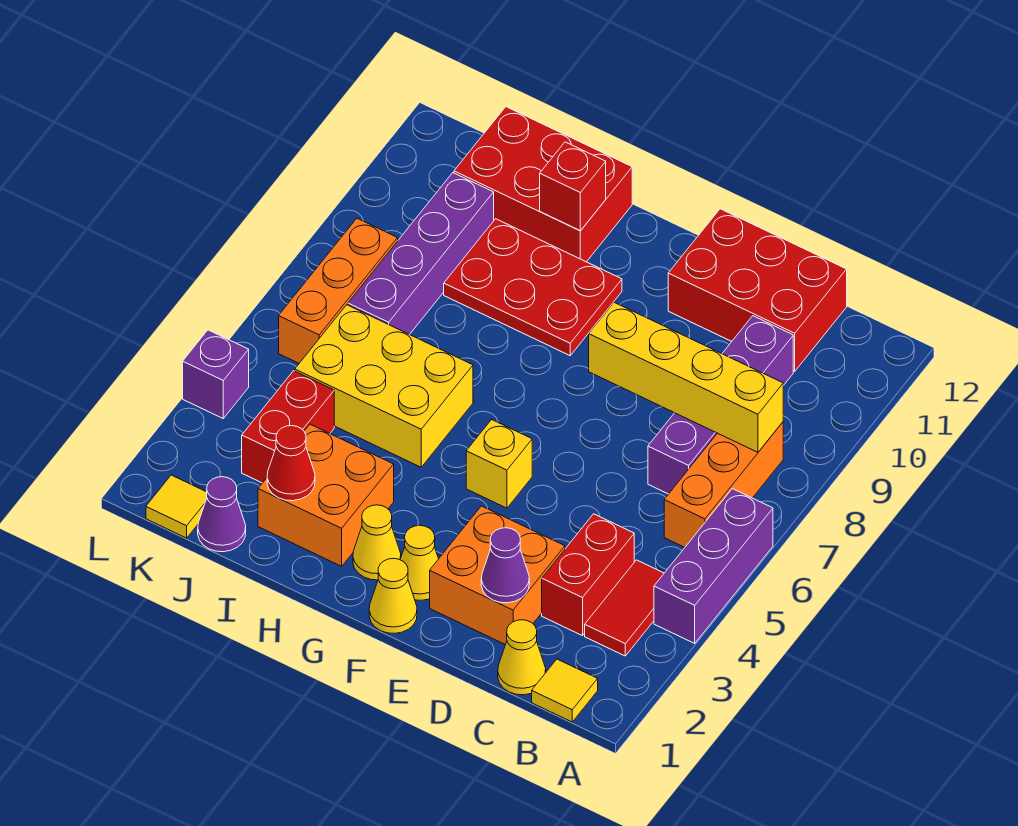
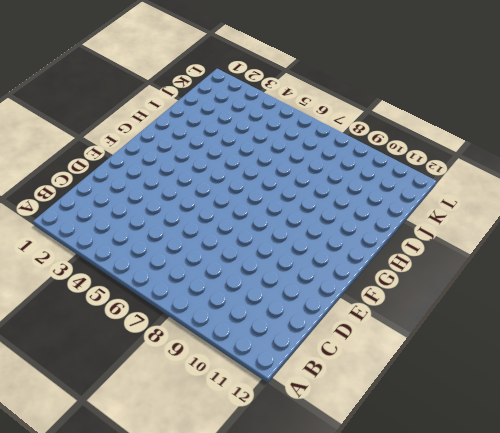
none -> purple 1x3 brick [654,489,773,643]
none -> yellow 1x1 tile [532,659,598,722]
none -> red 1x2 tile [585,560,664,656]

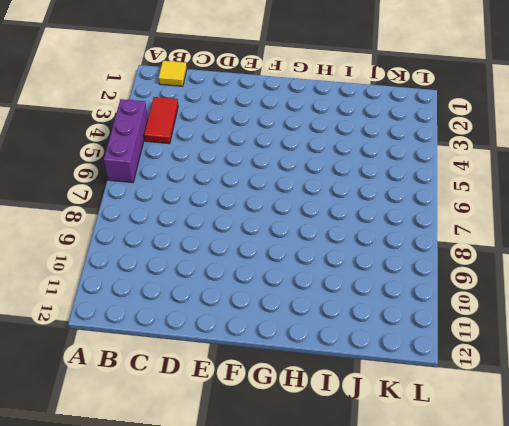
none -> orange 1x3 brick [664,422,783,547]
none -> yellow 1x1 cone [498,620,546,695]
none -> red 1x2 brick [542,514,634,636]

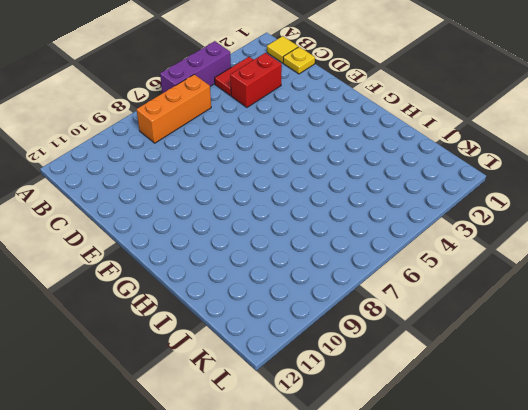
yellow 1x1 plate [283,47,315,74] -> yellow 1x1 cone [498,620,546,695]
none -> purple 1x4 brick [648,316,793,494]
none -> red 2x3 brick [668,209,847,371]
none -> orange 2x2 brick [430,506,565,645]

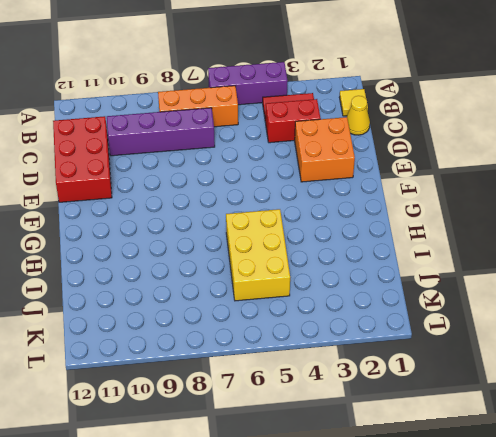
none -> yellow 1x1 cone [369,558,417,633]
none -> yellow 1x1 cone [400,525,439,600]
none -> yellow 1x1 brick [466,420,532,508]

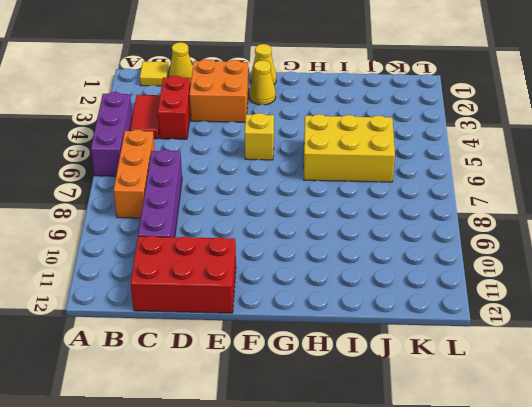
none -> yellow 1x1 cone [353,505,401,580]
none -> red 2x3 plate [444,219,622,356]
none -> orange 2x2 brick [258,424,394,566]

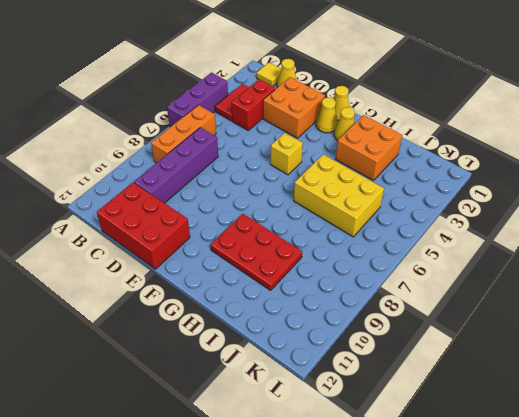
none -> red 2x3 brick [454,107,632,262]
none -> purple 1x1 cone [198,477,246,552]
none -> red 1x2 brick [242,371,334,483]

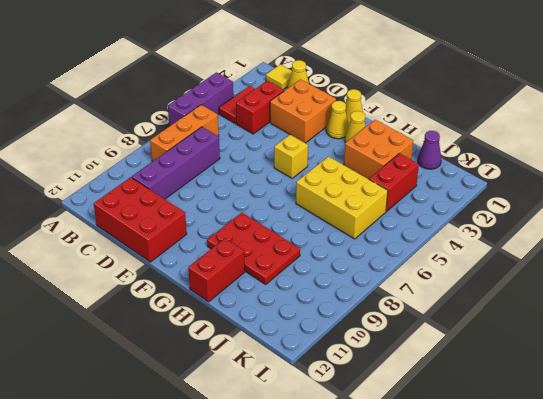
red 1x2 brick [188,238,245,302] -> red 2x3 brick [454,107,632,262]
none -> purple 1x4 brick [348,173,494,335]
none -> yellow 1x1 tile [146,475,207,538]
none -> orange 1x3 brick [279,218,398,363]

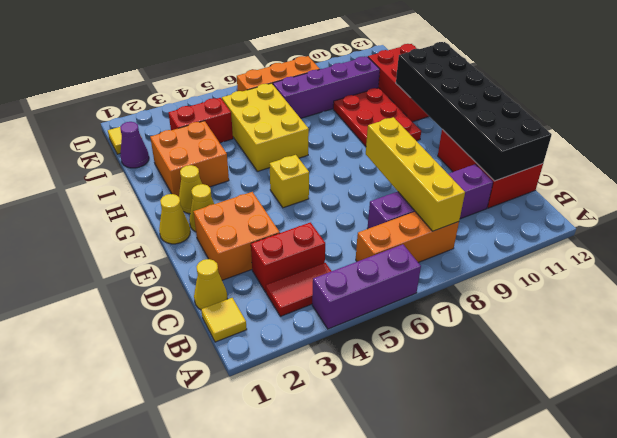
black 2x6 brick [396,42,552,181] -> red 1x1 brick [540,142,606,231]
none -> purple 1x1 brick [183,330,249,418]
none -> purple 1x1 cone [481,528,529,603]
none -> red 1x1 cone [267,426,315,501]

